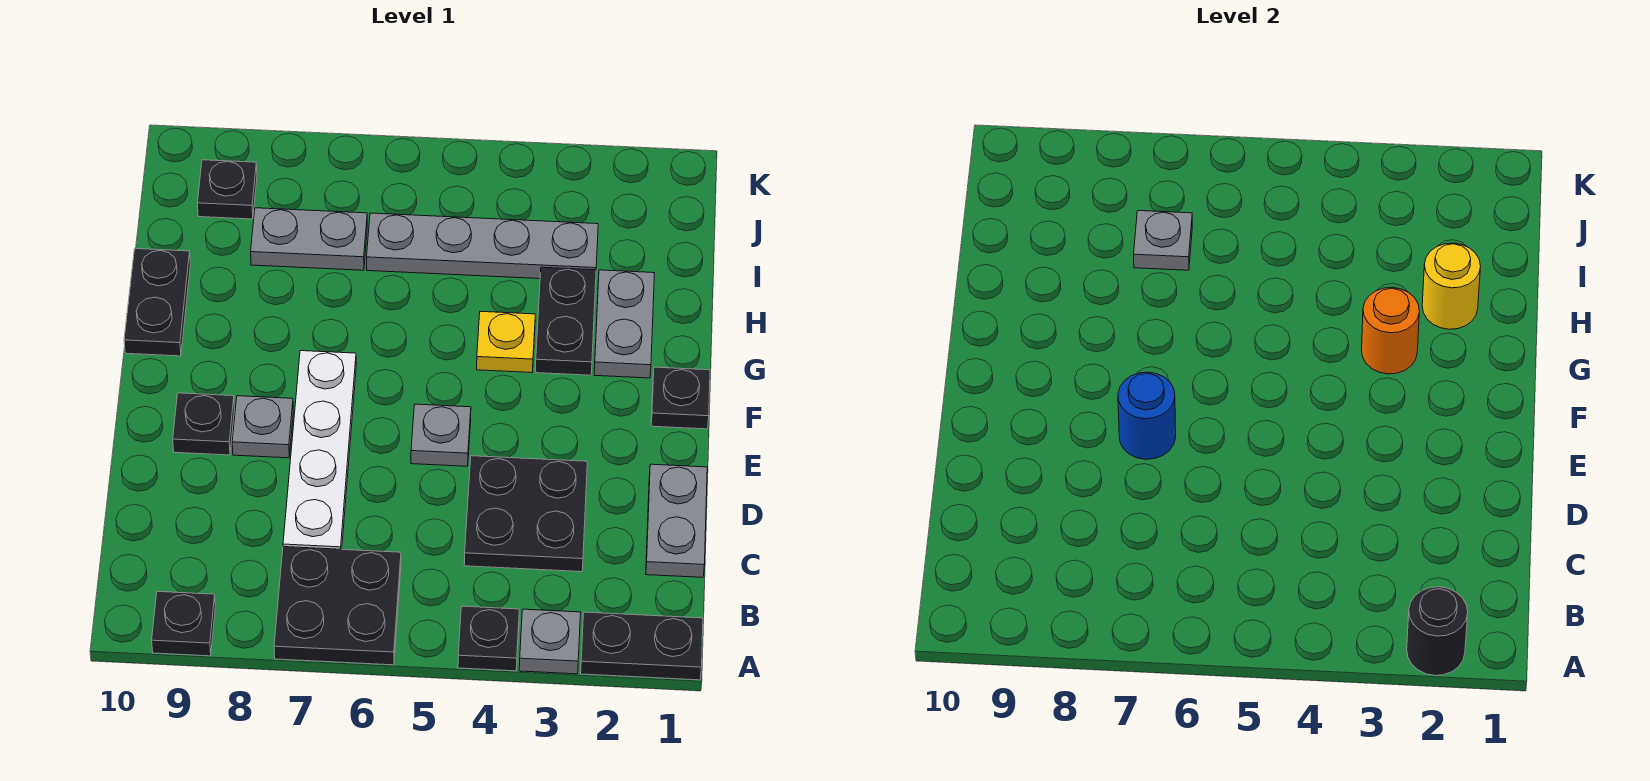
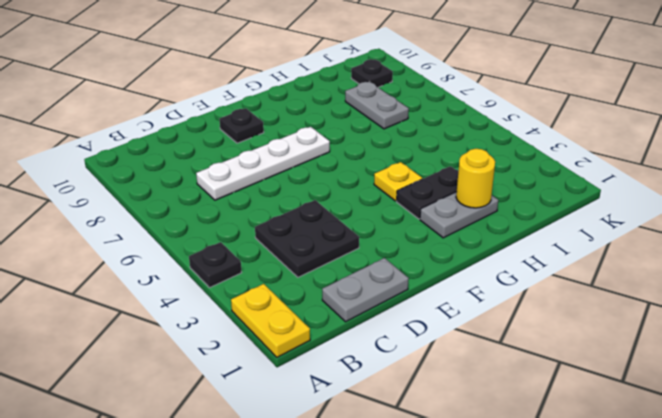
yellow 1x2 plate [231,284,310,357] -> black 1x2 plate [581,612,703,680]
none -> grey 1x1 plate [519,609,581,674]
none -> black 2x2 plate [274,547,401,665]
none -> black 1x1 plate [152,591,215,656]

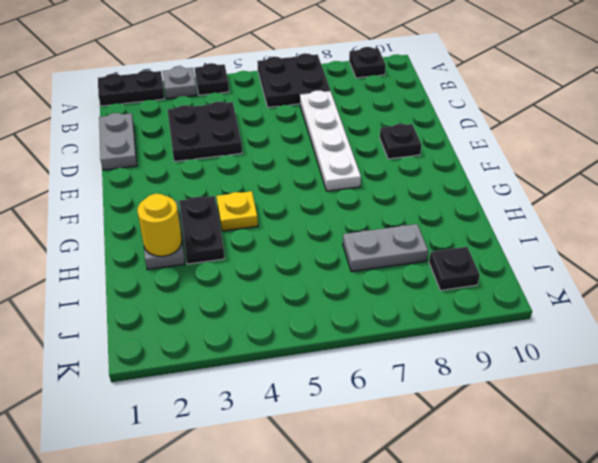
none -> grey 1x1 plate [411,404,471,466]
none -> grey 1x1 plate [232,396,293,458]
none -> black 1x1 plate [651,367,710,429]

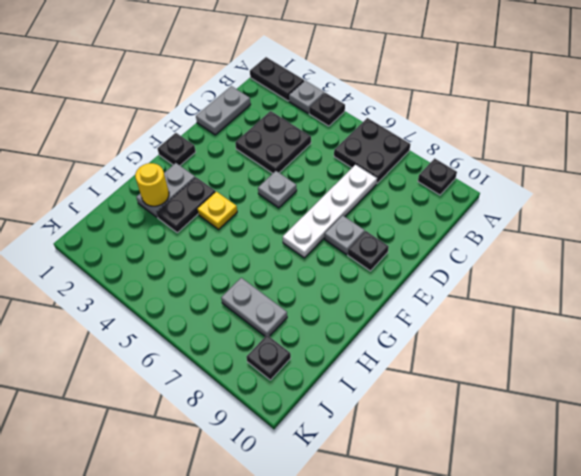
none -> black 1x2 plate [124,249,190,356]
none -> grey 1x4 plate [367,213,598,279]
none -> black 1x1 round brick [1407,587,1468,676]

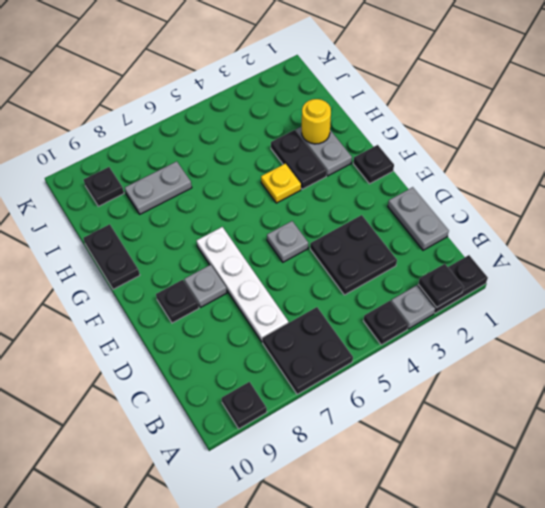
black 1x1 plate [418,264,464,307] -> black 1x1 round brick [1407,587,1468,676]
none -> grey 1x4 plate [367,213,598,279]
none -> blue 1x1 round brick [1118,372,1176,459]
none -> orange 1x1 round brick [1362,287,1419,374]

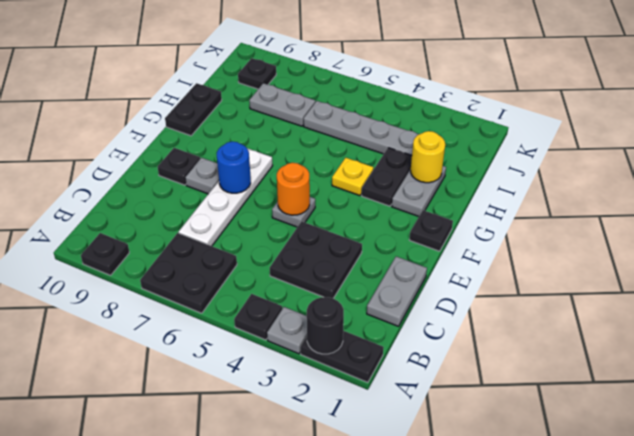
orange 1x1 round brick [277,163,310,215] -> orange 1x1 round brick moved to [1362,287,1419,374]
none -> grey 1x1 plate [1134,211,1192,270]

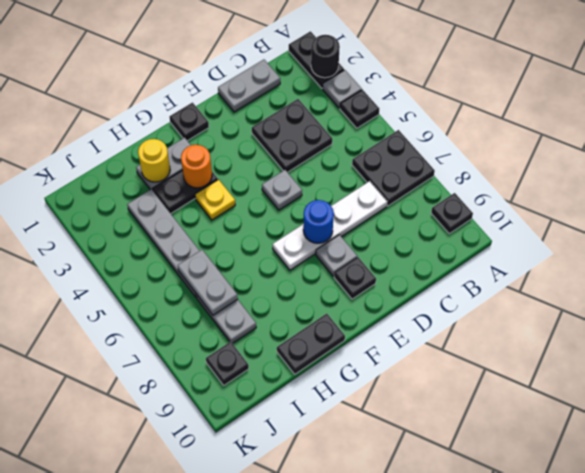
grey 1x2 plate [178,250,238,315] -> grey 1x1 plate [1134,211,1192,270]

